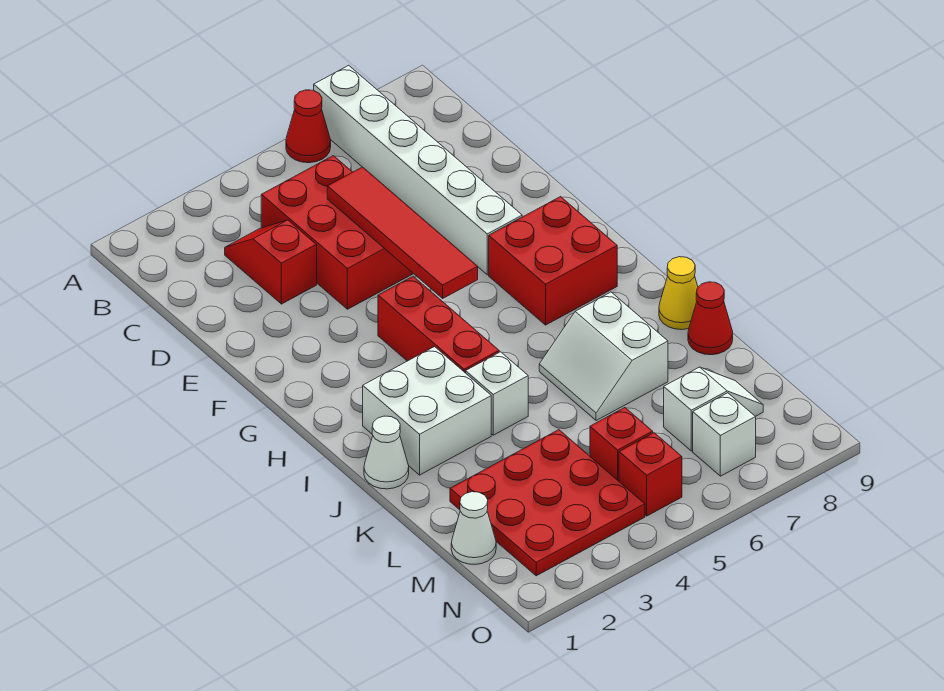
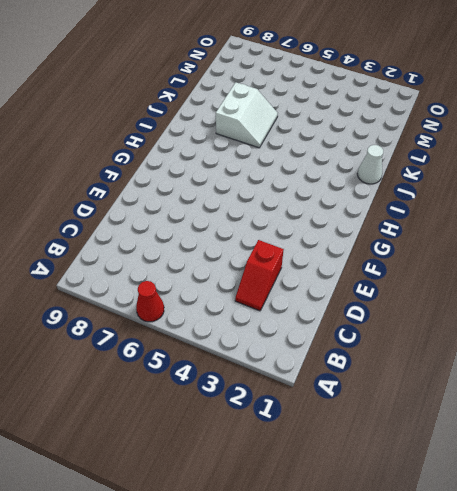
none -> white 1x6 brick [314,65,522,275]
none -> red 2x3 brick [261,156,413,309]
none -> red 1x3 brick [378,276,499,373]

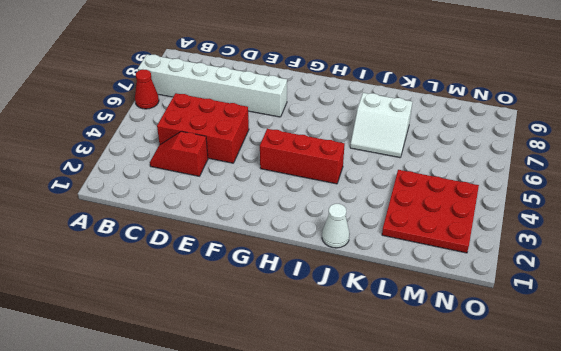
none -> red 2x2 brick [489,197,617,325]
none -> white 2x2 brick [363,347,491,475]
none -> white 1x1 brick [466,352,528,435]

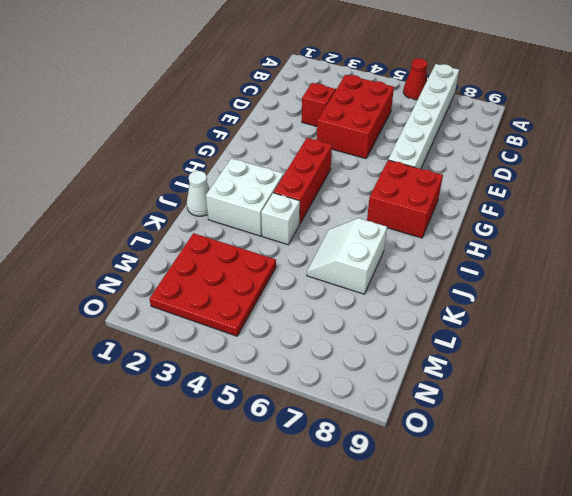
none -> yellow 1x1 cone [659,257,698,330]
none -> red 1x1 cone [688,282,733,355]
none -> white 1x1 cone [451,492,496,565]

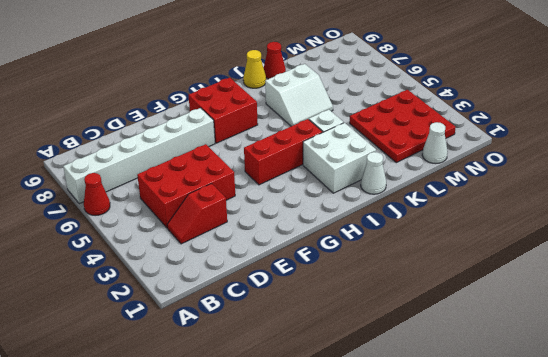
none -> red 1x1 brick [590,408,653,481]
none -> white 1x2 slope [664,367,763,451]
none -> red 1x1 brick [619,433,682,516]

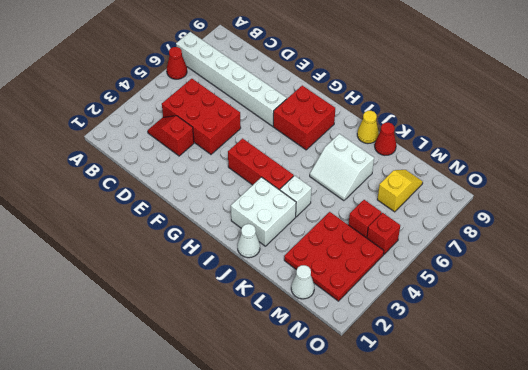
yellow 1x2 slope [377,170,423,212] -> white 1x2 slope [664,367,763,451]
none -> white 1x1 brick [693,393,756,476]
none -> red 1x4 tile [327,167,478,298]

